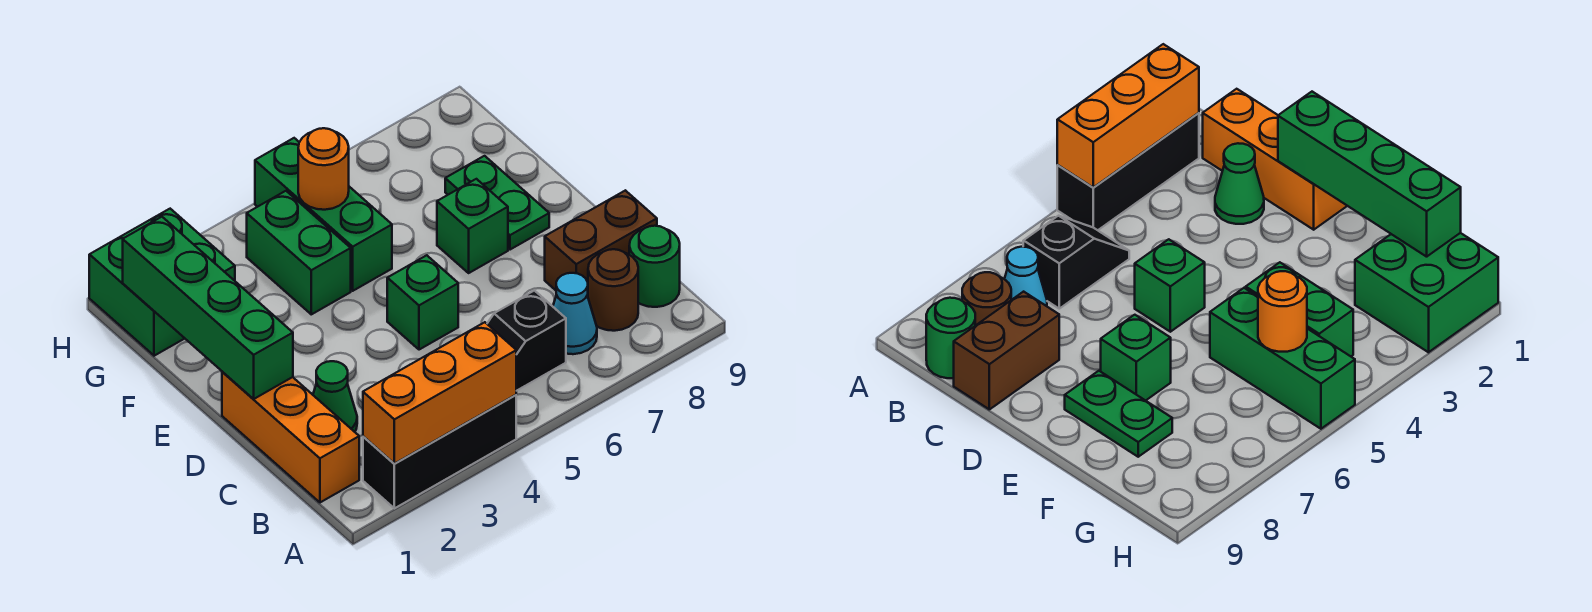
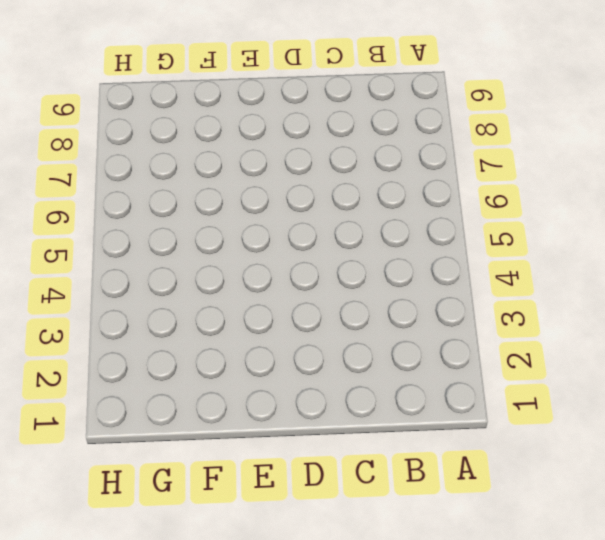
none -> black 1x3 brick [363,395,516,508]
none -> orange 1x3 brick [222,372,359,502]
none -> black 1x2 slope [487,291,566,391]

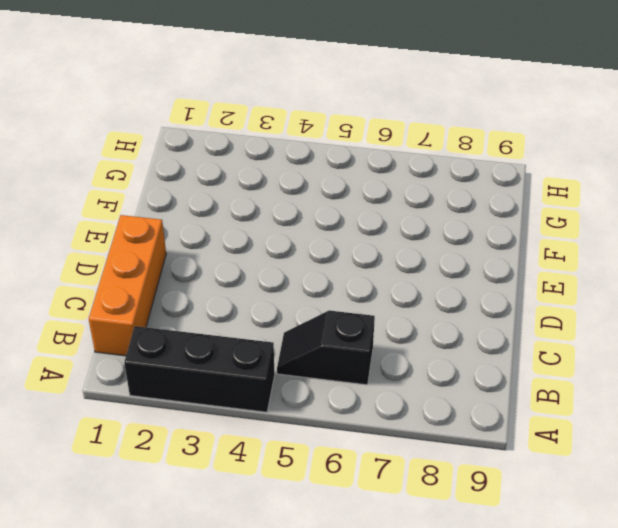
none -> cyan 1x1 cone [553,273,597,354]
none -> brown 1x1 round brick [588,249,638,331]
none -> green 1x1 round brick [629,226,680,307]

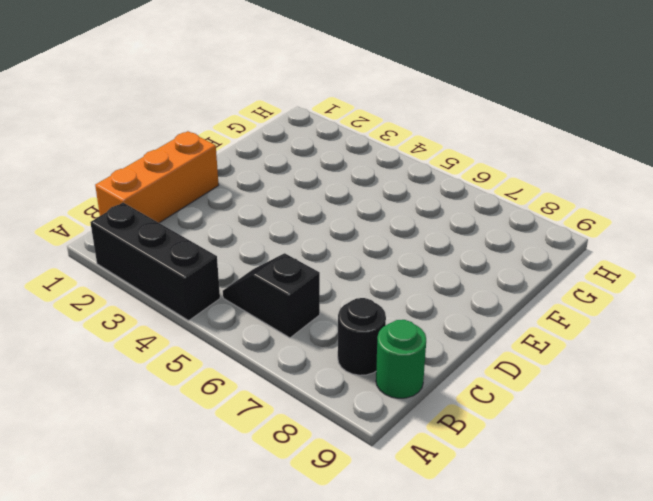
black 1x1 round brick [338,298,386,375] -> brown 1x1 round brick [588,249,638,331]
none -> cyan 1x1 cone [553,273,597,354]
none -> green 1x1 cone [313,361,357,432]
none -> brown 1x2 brick [545,190,657,296]

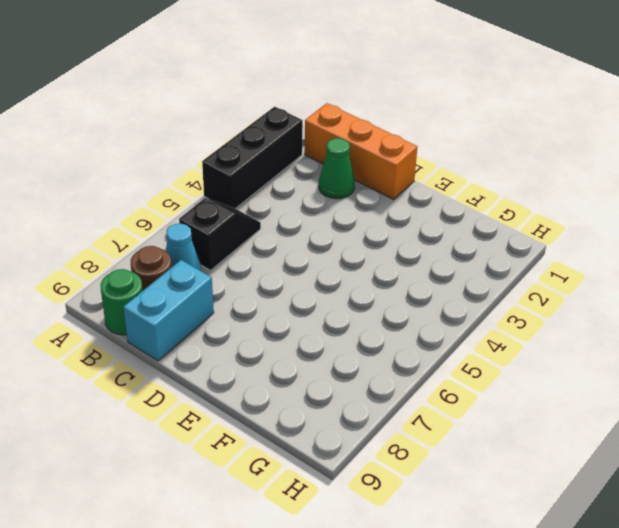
cyan 1x2 brick [124,260,214,361] -> brown 1x2 brick [545,190,657,296]
none -> green 1x1 brick [387,255,458,350]
none -> green 1x1 brick [437,179,508,273]
none -> green 1x2 plate [445,156,549,250]

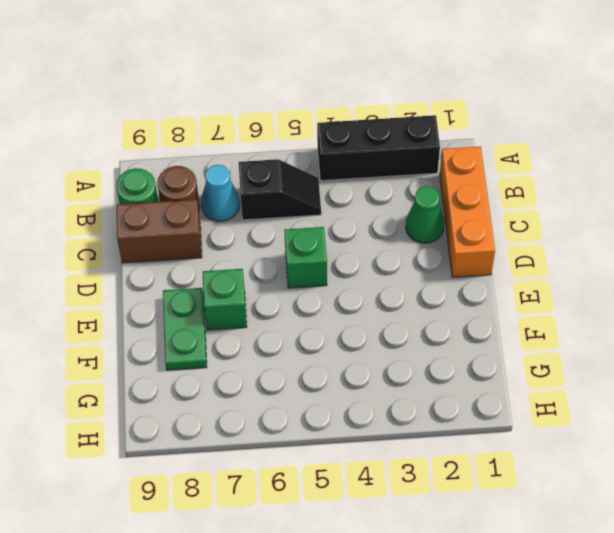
none -> green 1x2 brick [247,191,351,314]
none -> green 1x3 brick [255,138,392,291]
none -> green 2x2 brick [89,209,235,356]

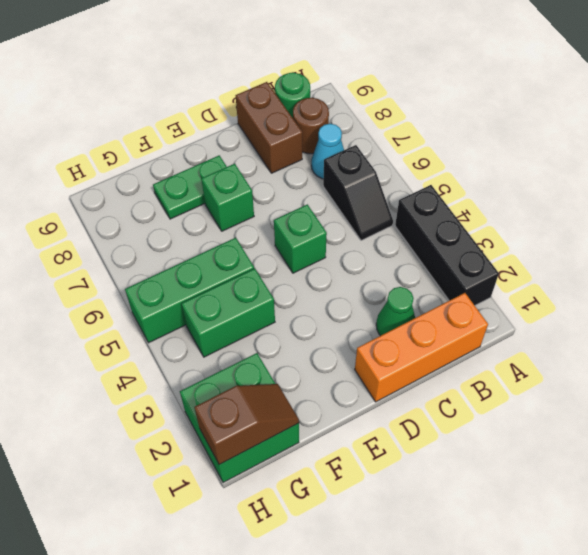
brown 1x2 slope [194,384,299,465] -> green 1x4 brick [123,217,293,399]
none -> orange 1x3 brick [363,322,516,464]
none -> orange 1x1 round brick [298,128,349,210]

